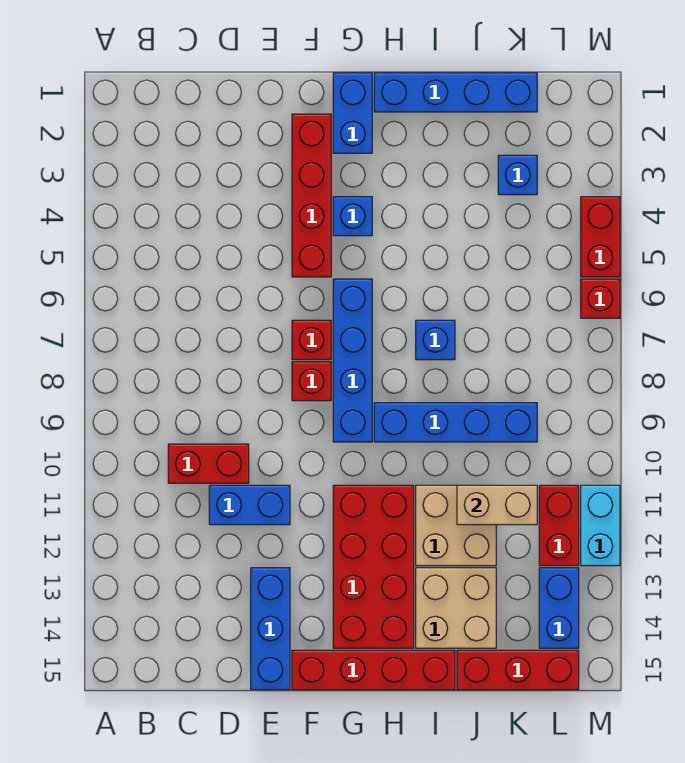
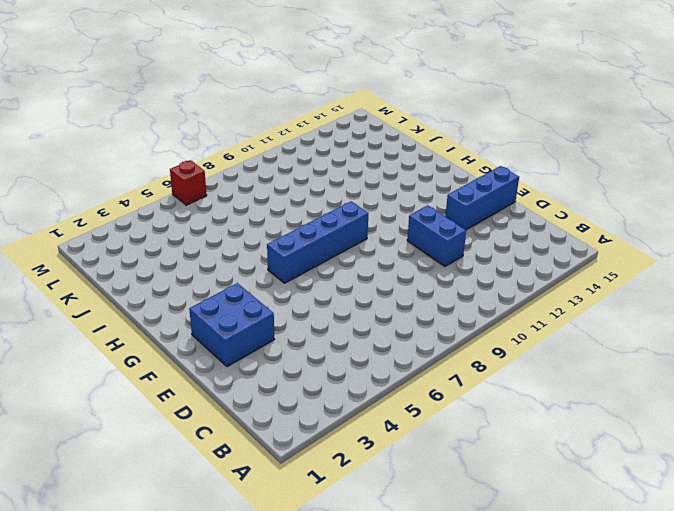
blue 2x2 brick [189,283,275,367] -> red 1x4 brick [292,114,331,277]
none -> red 1x2 brick [168,444,249,483]
none -> red 1x1 brick [292,320,331,360]
none -> red 1x1 brick [292,362,331,401]

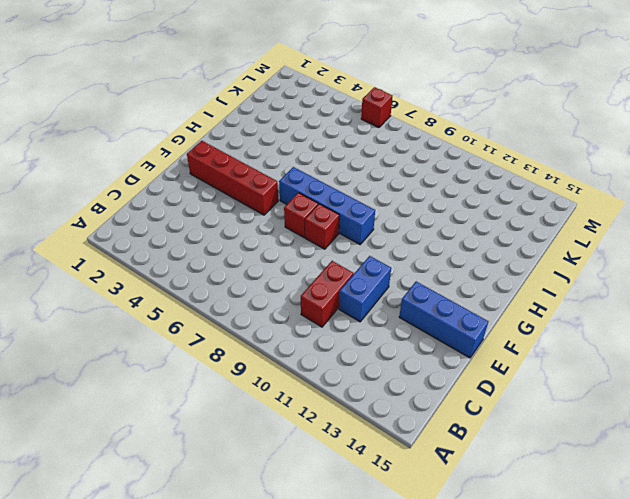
none -> red 1x4 brick [292,650,455,690]
none -> blue 1x2 brick [333,73,372,153]
none -> blue 1x1 brick [333,197,372,236]

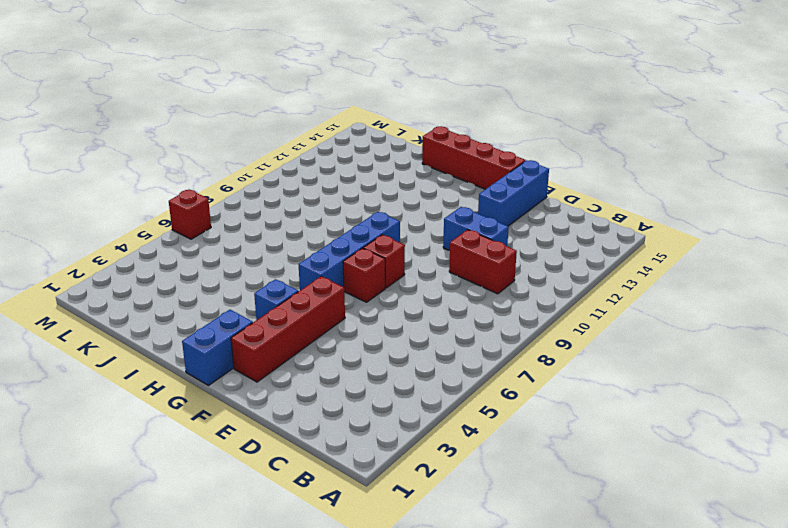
none -> red 2x4 brick [333,485,414,648]
none -> blue 1x4 brick [374,73,537,112]
none -> blue 1x4 brick [374,403,537,442]

